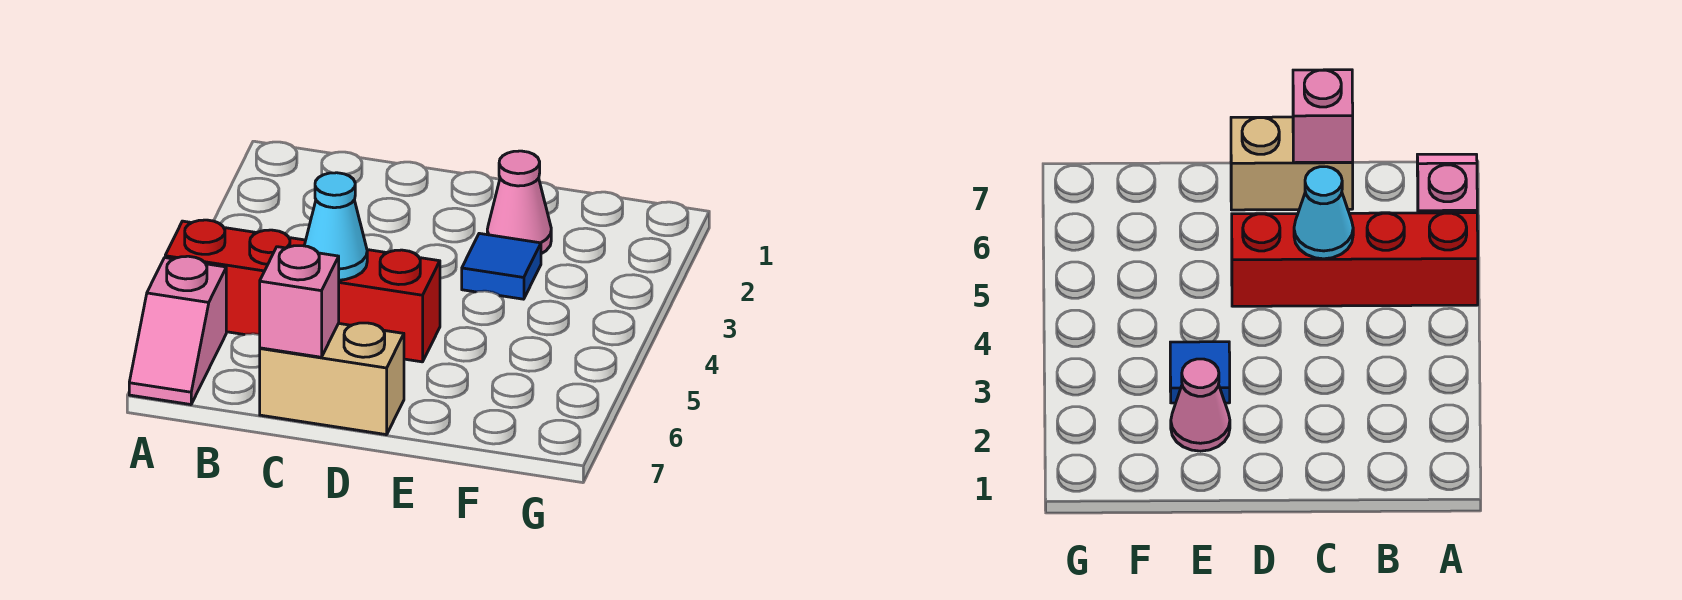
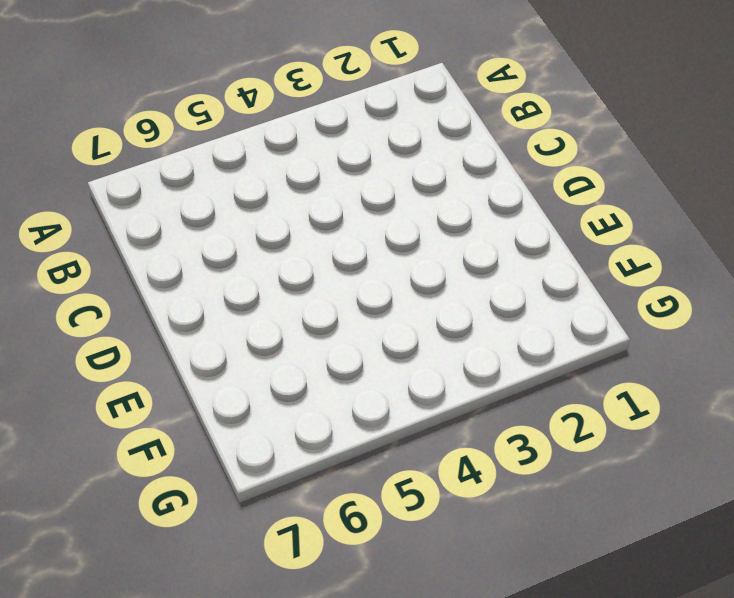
none -> red 1x4 brick [165,220,440,362]
none -> pink 1x2 slope [129,256,226,405]

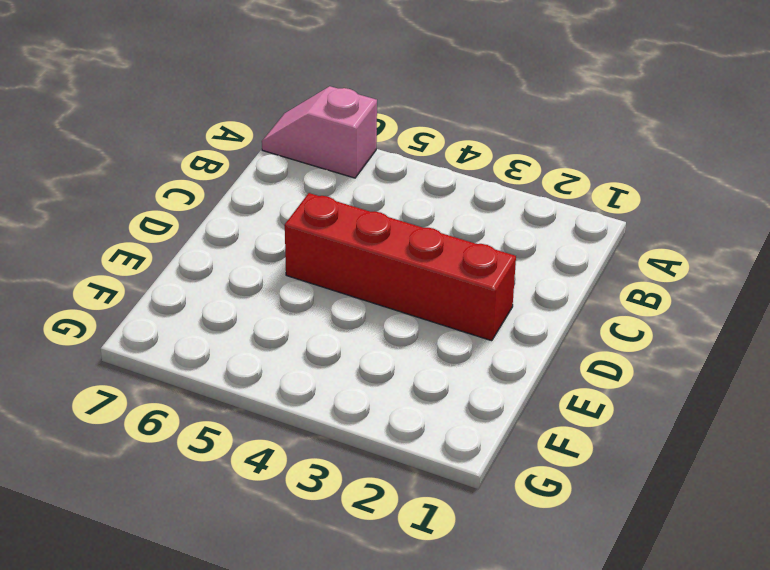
red 1x4 brick [285,193,516,341] -> red 1x4 brick turned to [165,220,440,362]
none -> tan 1x2 brick [260,323,404,435]
none -> pink 1x1 cone [487,151,551,254]

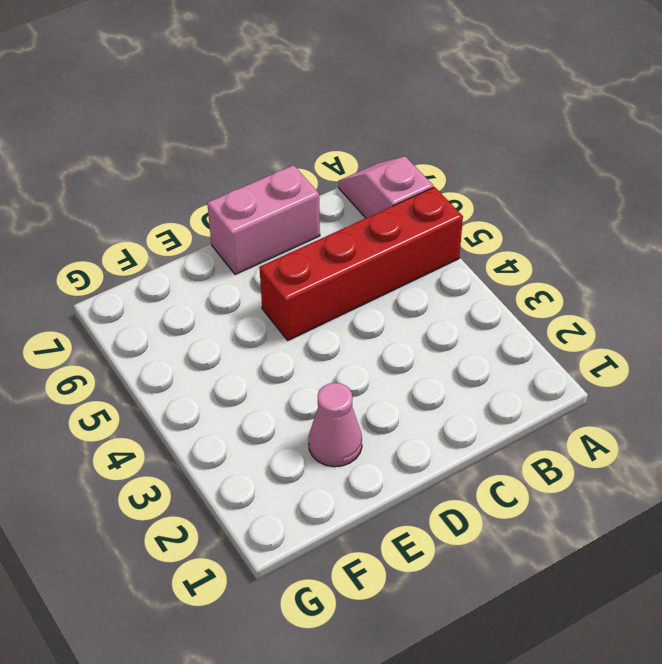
pink 1x2 brick [207,165,320,275] -> tan 1x2 brick [260,323,404,435]
none -> blue 1x1 tile [462,233,541,299]
none -> cyan 1x1 cone [304,173,367,280]

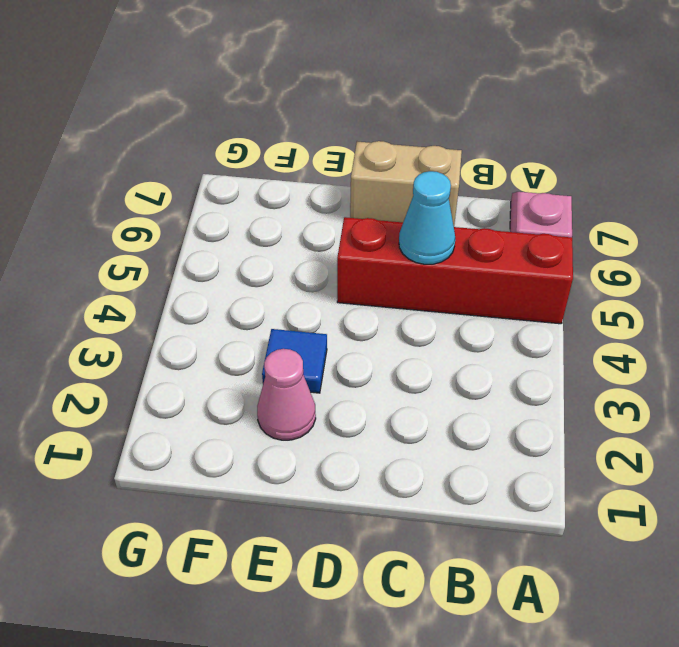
none -> pink 1x1 brick [260,246,339,357]

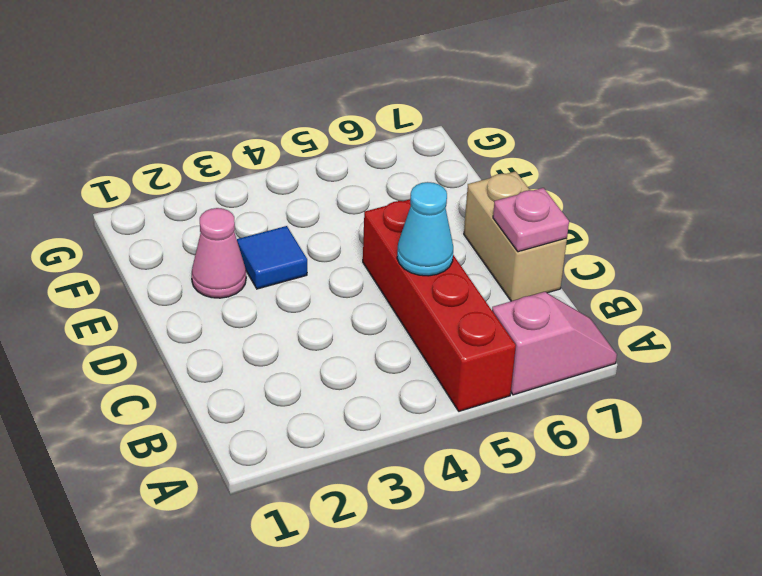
pink 1x1 plate [493,188,569,252] -> pink 1x1 brick [260,246,339,357]

